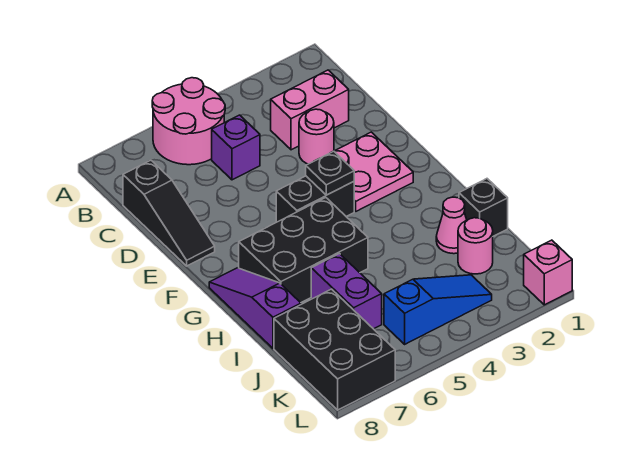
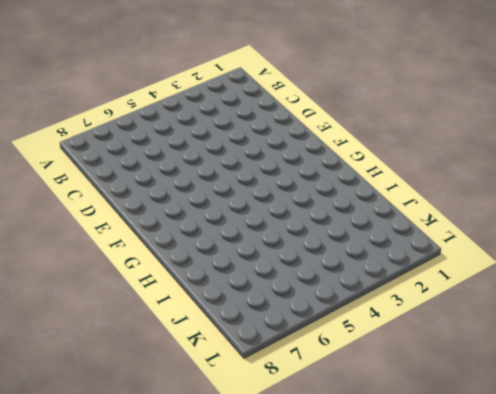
none -> pink 2x2 round brick [152,78,225,165]
none -> pink 1x2 brick [271,70,349,150]
none -> purple 1x1 brick [212,115,260,180]

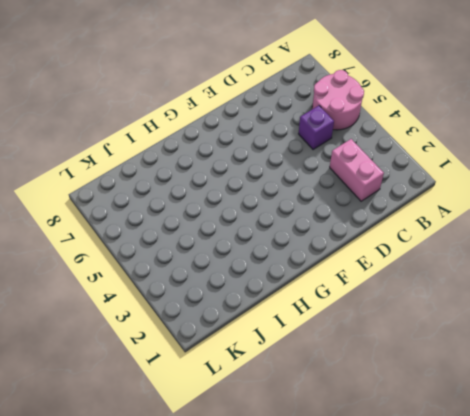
none -> black 1x3 slope [123,160,215,266]
none -> pink 1x1 round brick [299,109,334,164]
none -> pink 2x2 plate [334,132,413,211]

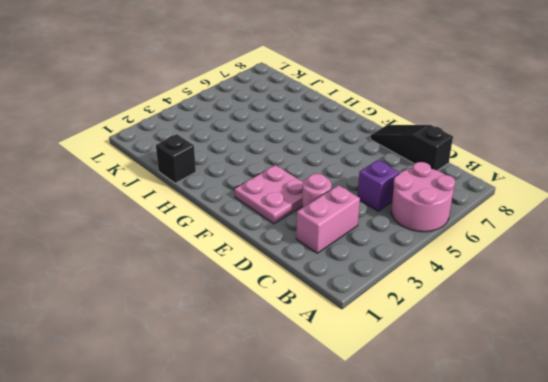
none -> black 1x2 brick [276,176,354,222]
none -> black 2x3 brick [239,197,368,303]
none -> purple 1x3 slope [209,268,301,348]

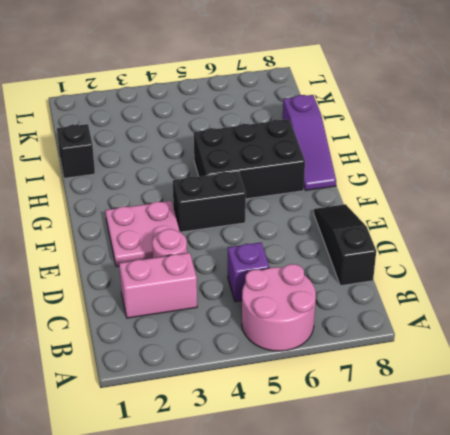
none -> pink 1x1 cone [436,197,467,254]
none -> purple 1x2 brick [311,254,382,329]
none -> pink 1x1 round brick [458,218,493,274]

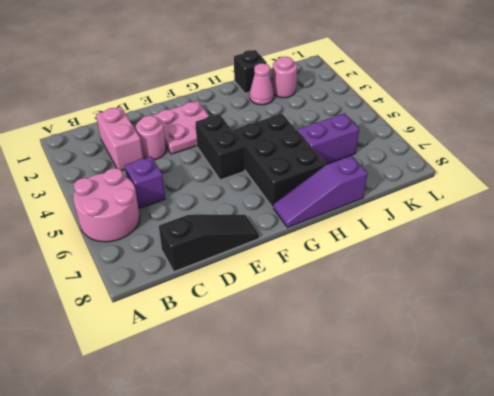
none -> black 2x3 brick [274,289,395,410]
none -> blue 1x3 slope [384,275,492,344]
none -> pink 1x1 brick [524,240,572,305]

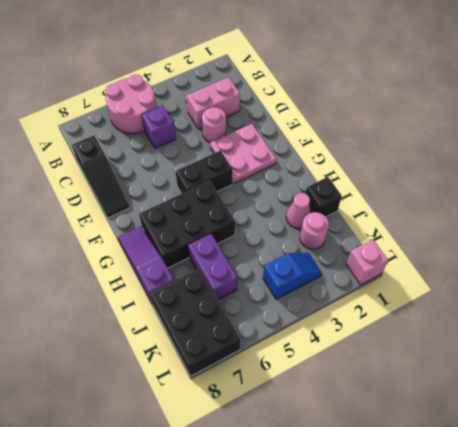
blue 1x2 slope [263,253,322,299] -> blue 1x3 slope [384,275,492,344]
none -> black 1x1 plate [306,151,354,195]

